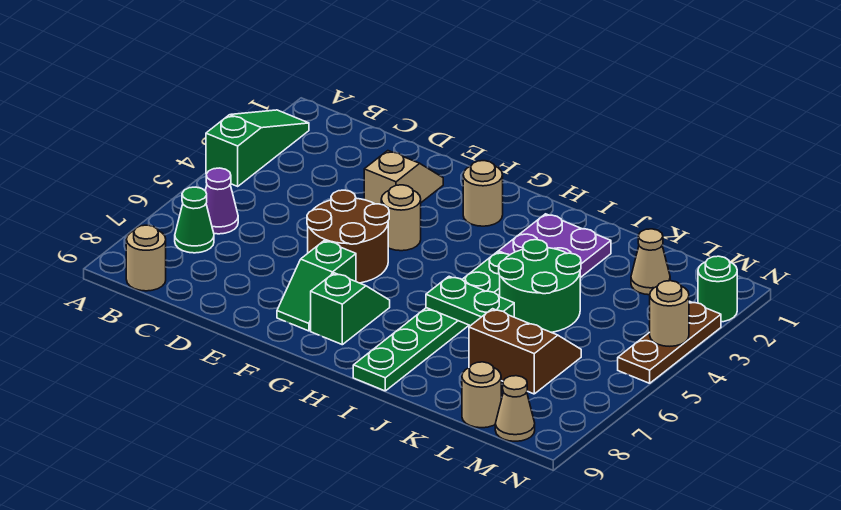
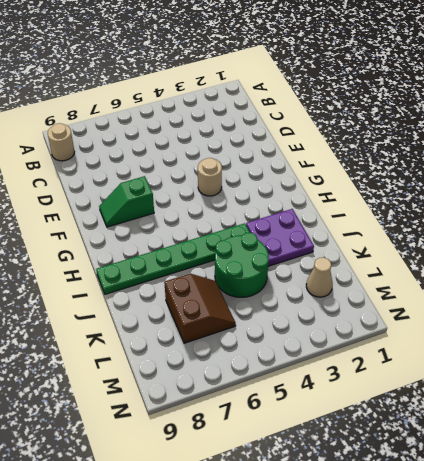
none -> green 1x3 slope [206,110,309,186]
none -> purple 1x1 cone [205,168,238,234]
none -> green 1x1 cone [175,187,214,253]

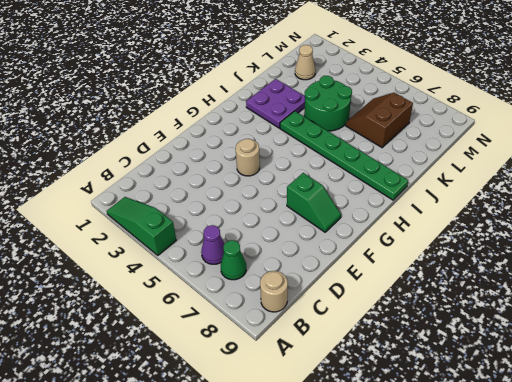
none -> tan 1x2 slope [364,151,443,204]
none -> brown 2x2 round brick [307,190,389,283]
none -> tan 1x1 round brick [463,161,503,226]

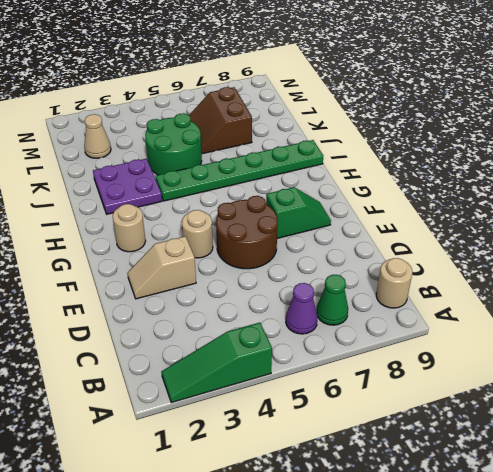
none -> green 1x2 slope [311,273,390,345]
none -> tan 1x1 round brick [462,362,501,428]
none -> tan 1x1 cone [495,376,535,441]

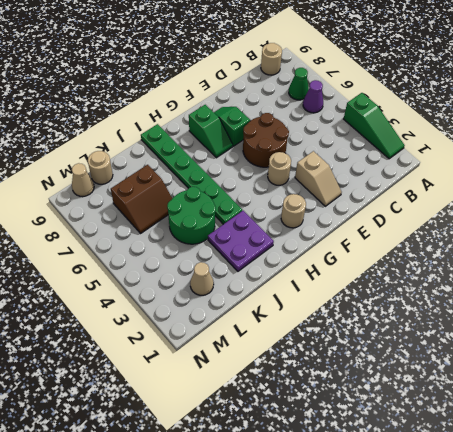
none -> green 1x1 round brick [698,256,737,322]
none -> brown 1x3 plate [618,301,721,383]
none -> green 1x2 plate [426,276,514,326]

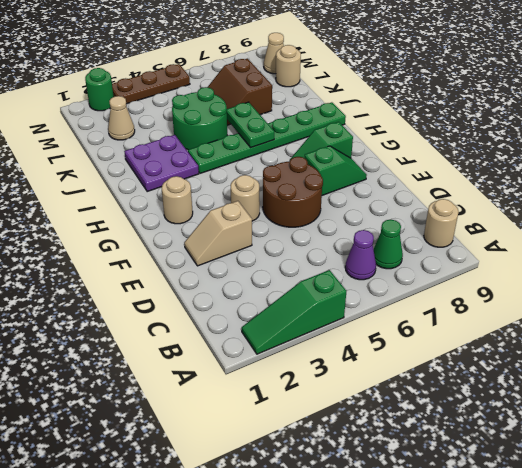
none -> tan 1x1 round brick [650,281,689,346]

